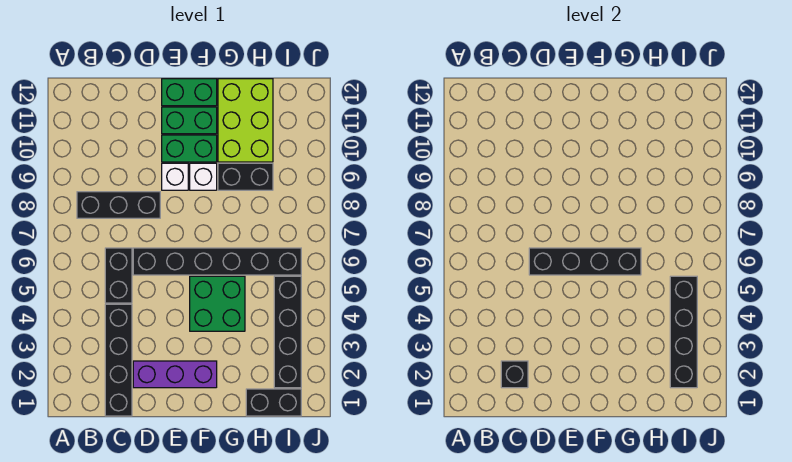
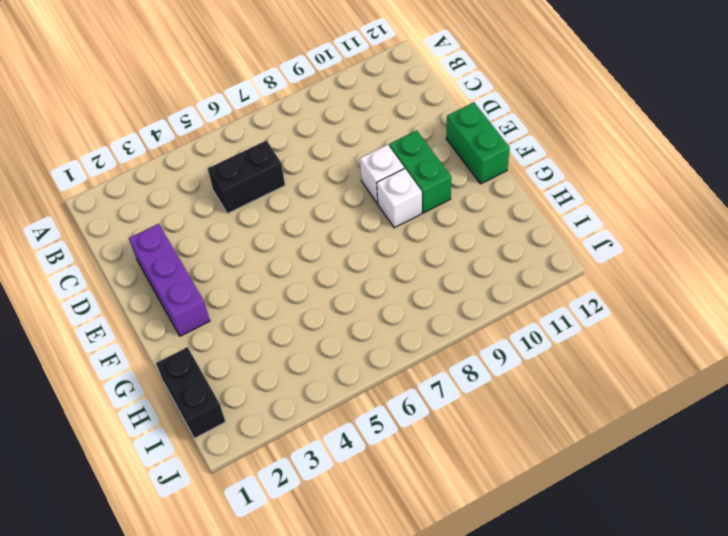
none -> black 1x3 brick [77,192,160,218]
none -> black 1x4 brick [105,304,132,416]
none -> black 1x6 brick [133,248,301,275]

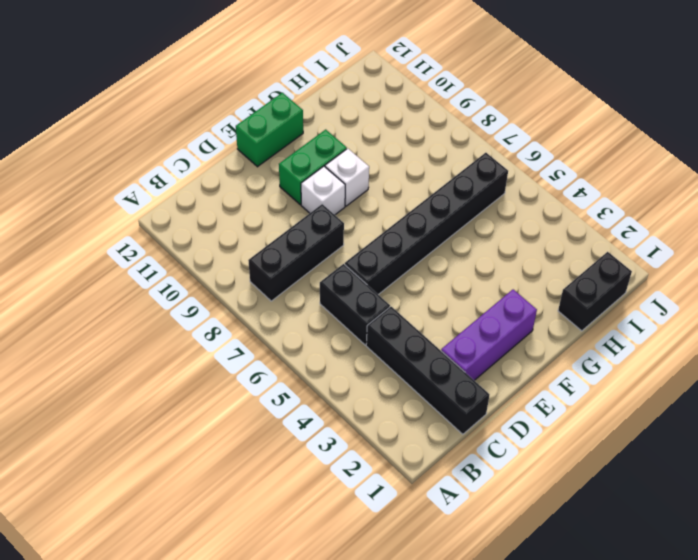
none -> green 1x2 brick [162,107,217,134]
none -> green 2x2 brick [190,276,245,331]
none -> black 1x2 brick [218,163,273,190]

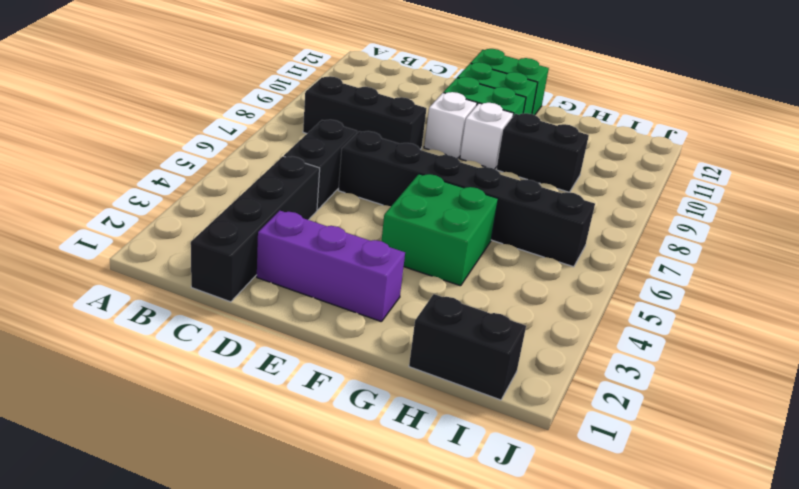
none -> lime 2x3 brick [218,79,273,162]
none -> black 1x4 brick [274,276,301,388]
none -> black 1x1 brick [501,361,528,388]

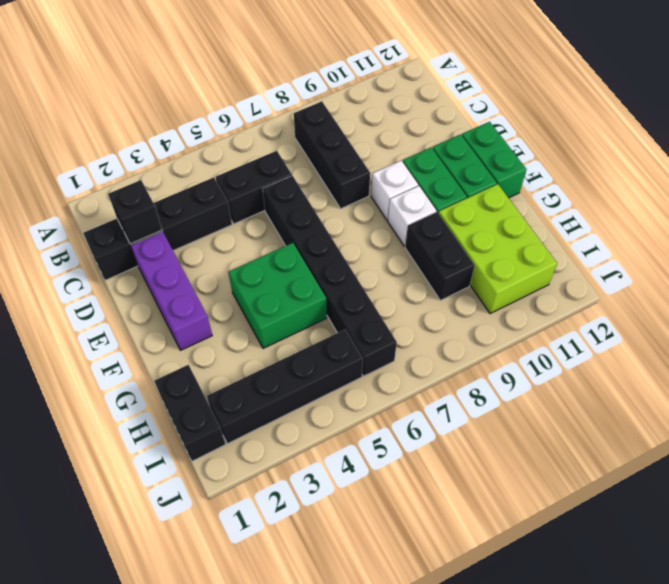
lime 2x3 brick [439,184,557,314] -> lime 2x3 brick turned to [218,79,273,162]
none -> black 1x4 brick [529,248,641,275]
none -> black 1x4 brick [670,276,697,388]

